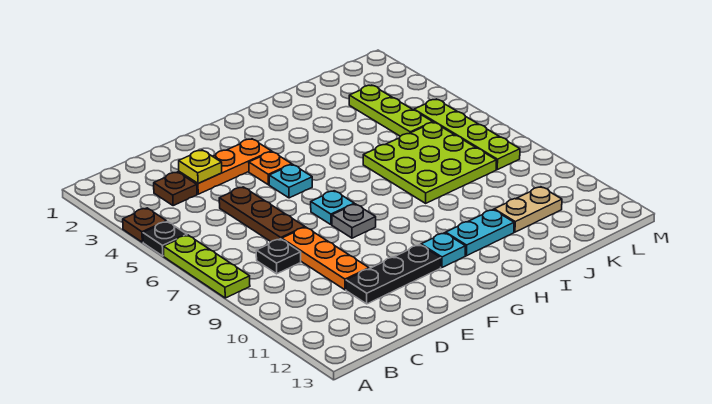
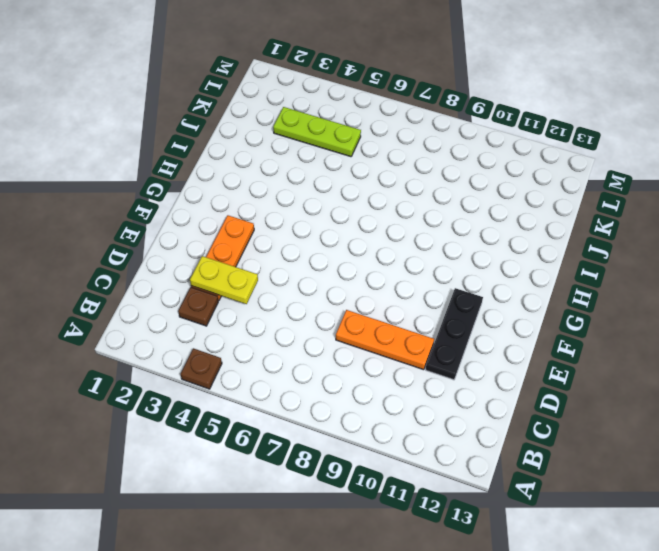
yellow 1x2 plate [190,256,258,304] -> yellow 1x1 plate [179,150,222,183]
none -> black 1x1 plate [143,221,187,256]
none -> lime 1x3 plate [163,235,250,298]
none -> black 1x1 plate [256,239,301,274]

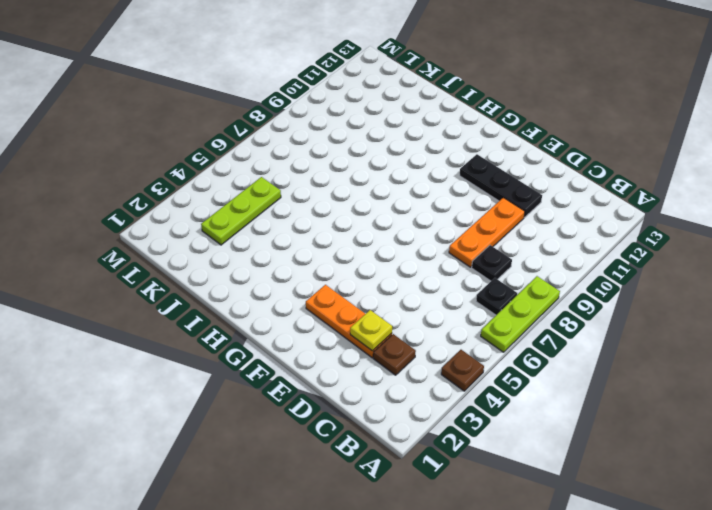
black 1x1 plate [476,278,517,315] -> black 1x1 plate moved to [143,221,187,256]
none -> brown 1x3 plate [219,187,305,241]
none -> orange 1x1 plate [249,152,292,185]
none -> cyan 1x1 plate [269,164,312,198]

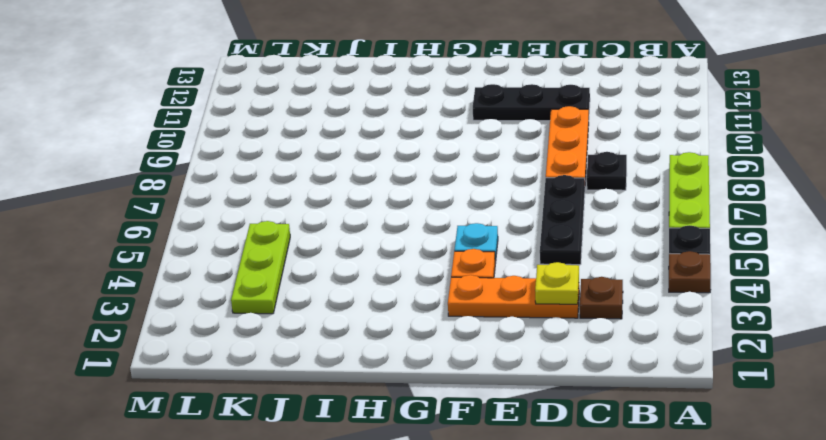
black 1x3 plate [540,175,585,265] -> brown 1x3 plate [219,187,305,241]
none -> cyan 1x1 plate [311,191,354,225]
none -> grey 1x1 plate [332,204,376,238]
none -> cyan 1x1 plate [421,233,465,268]

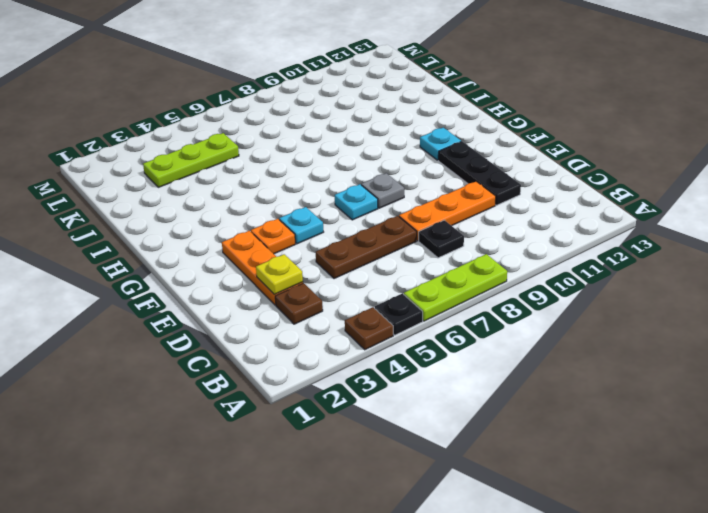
none -> cyan 1x2 plate [446,210,514,256]
none -> lime 3x3 plate [363,122,496,203]
none -> tan 1x2 plate [494,187,562,232]

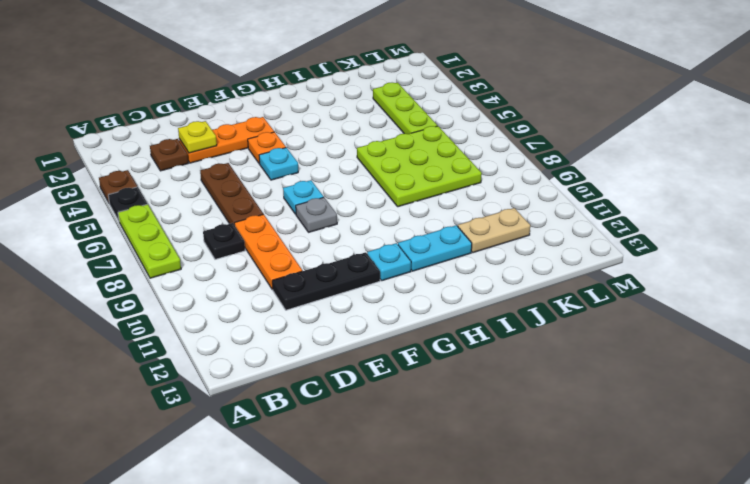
none -> lime 1x4 plate [414,99,520,170]

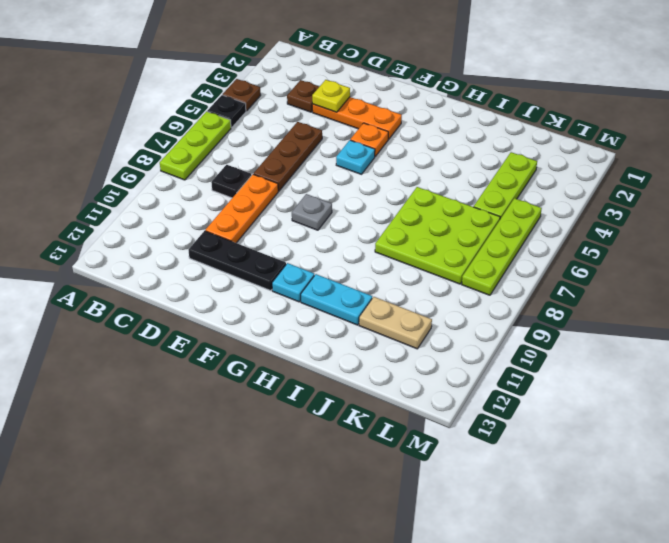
none -> cyan 1x1 plate [311,191,354,225]

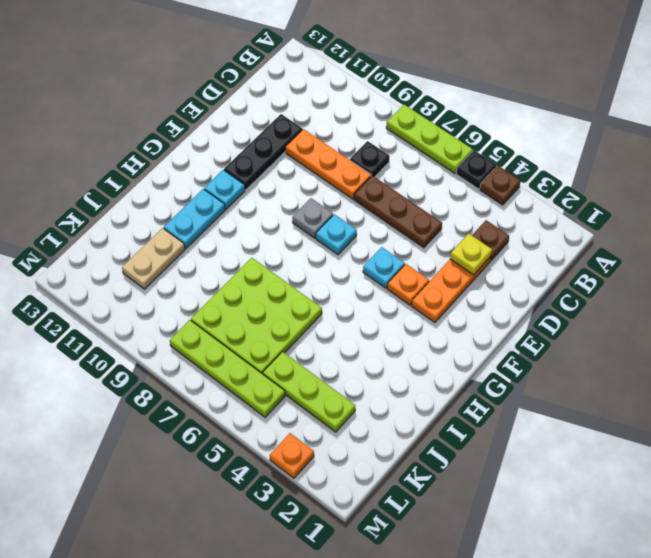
orange 1x1 plate [270,433,314,478] -> none

